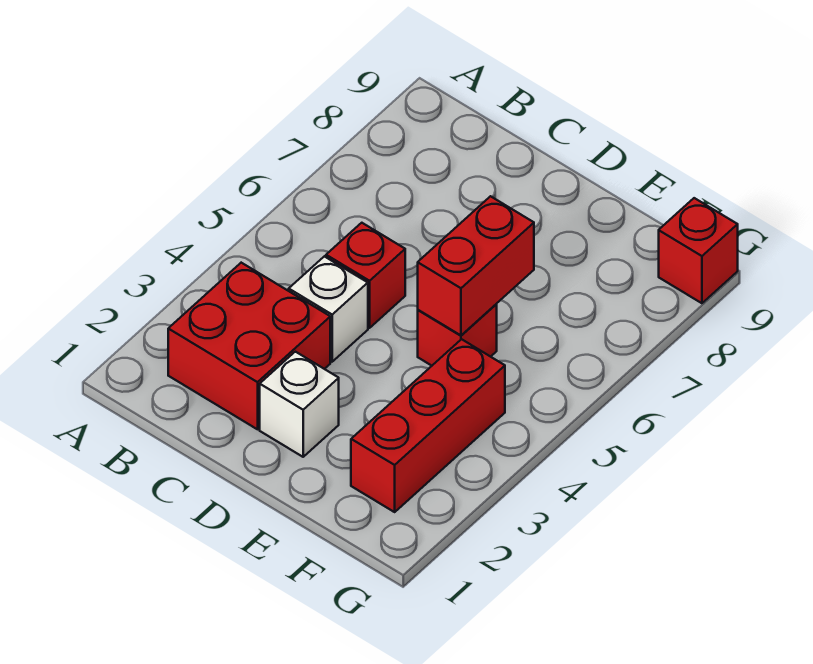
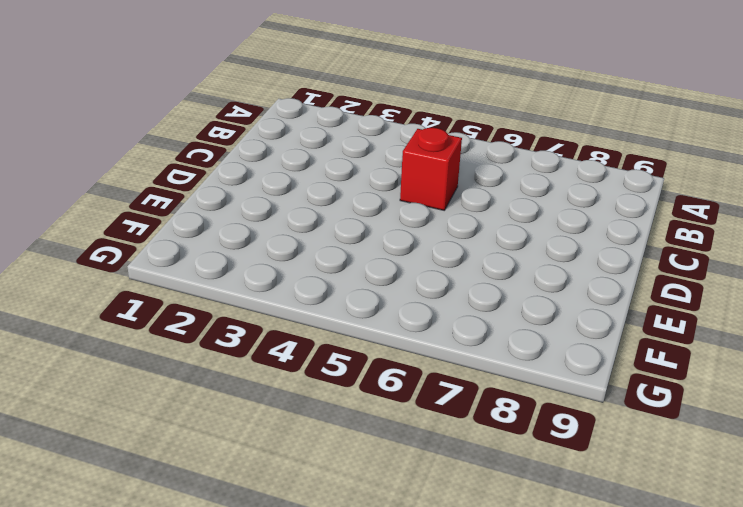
none -> red 2x2 brick [168,263,330,429]
none -> white 1x1 brick [289,256,368,362]

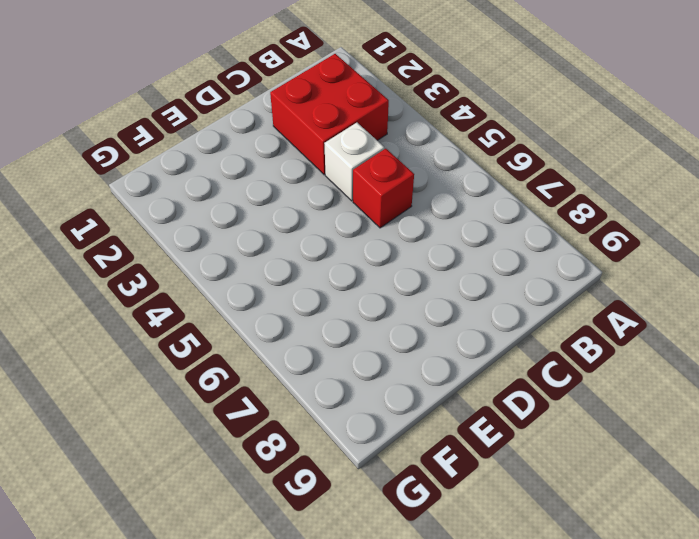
none -> white 1x1 brick [260,352,339,457]
none -> red 1x1 brick [418,304,497,366]

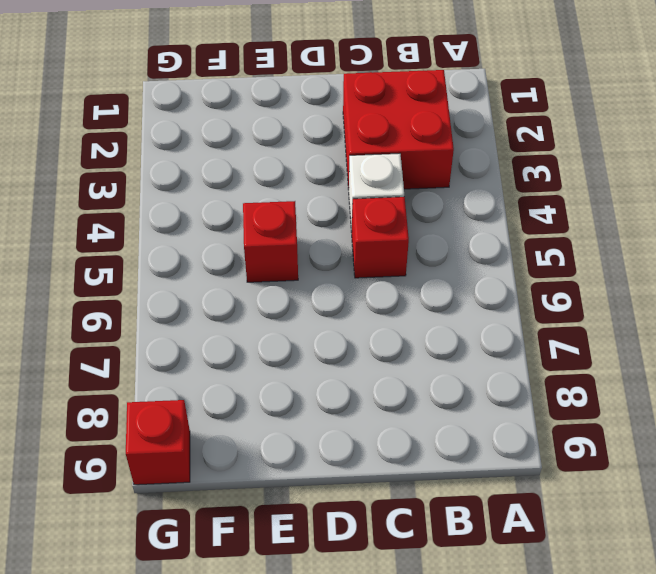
none -> white 1x1 brick [260,352,339,457]
none -> red 1x3 brick [351,339,505,512]

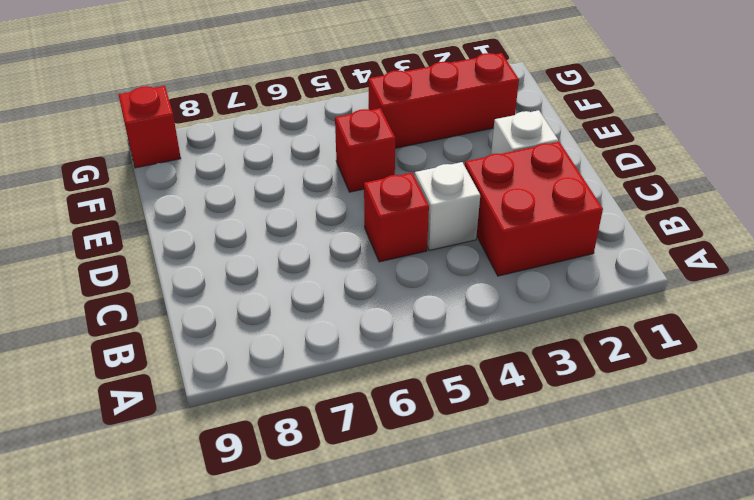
none -> red 1x2 brick [418,196,534,335]

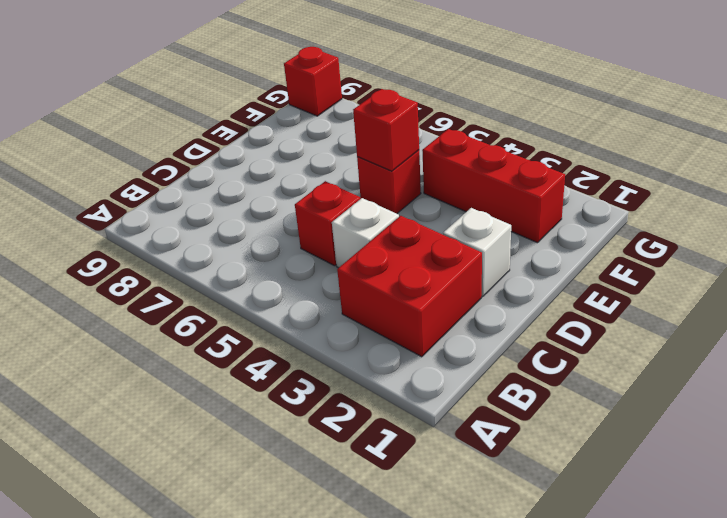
red 1x1 brick [353,89,419,171] -> red 1x2 brick [418,196,534,335]

